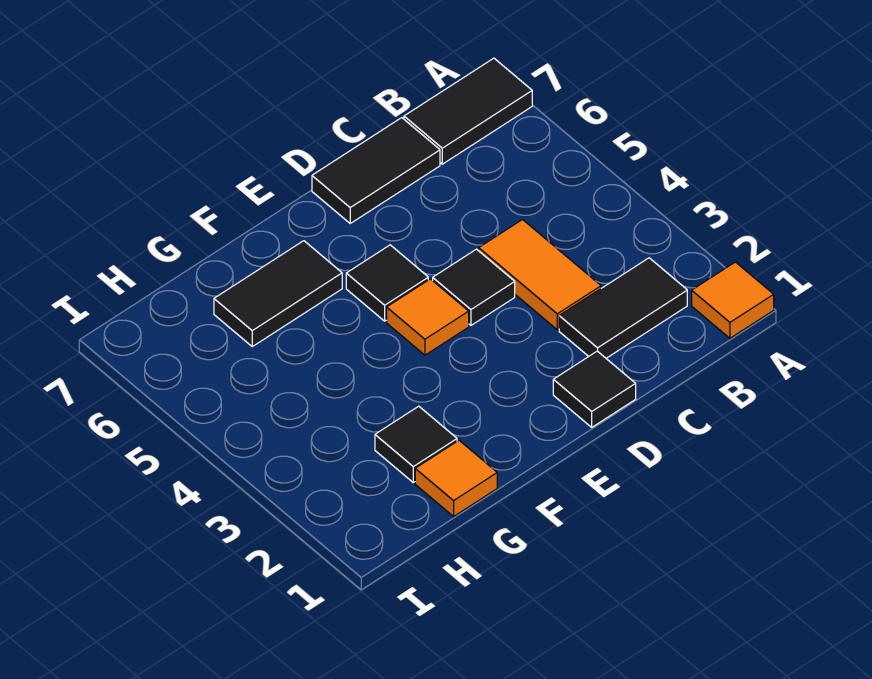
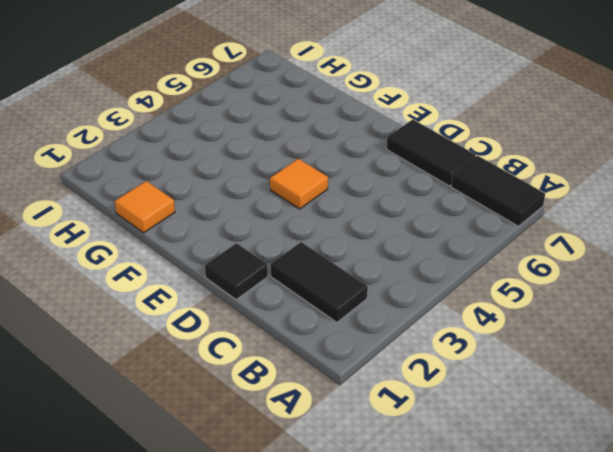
none -> orange 1x1 tile [692,262,774,338]
none -> orange 1x2 tile [479,220,601,330]
none -> black 1x1 tile [433,249,515,325]

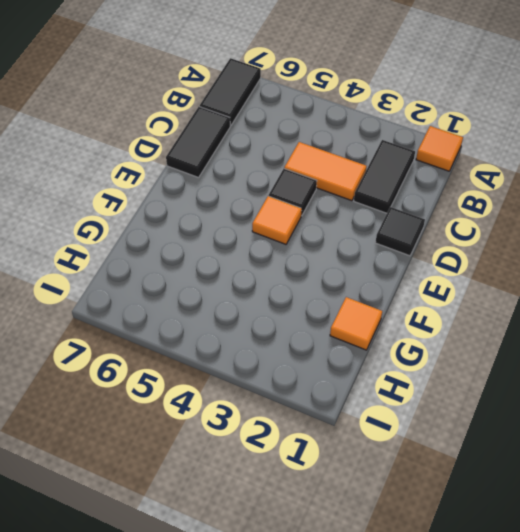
none -> black 1x1 tile [346,245,428,321]
none -> black 1x2 tile [214,241,342,346]
none -> black 1x1 tile [375,406,457,482]

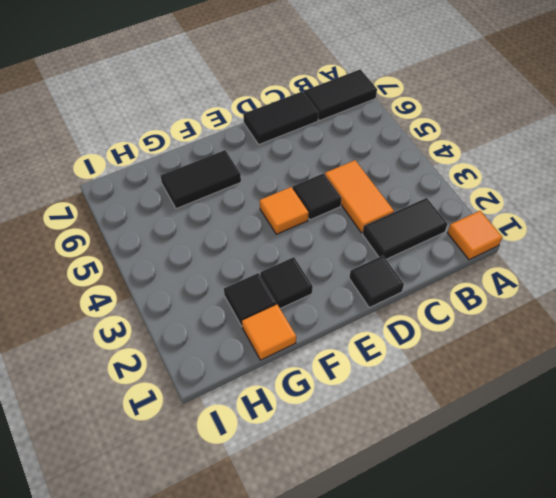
black 1x1 tile [260,257,313,309] -> black 1x1 tile moved to [346,245,428,321]

